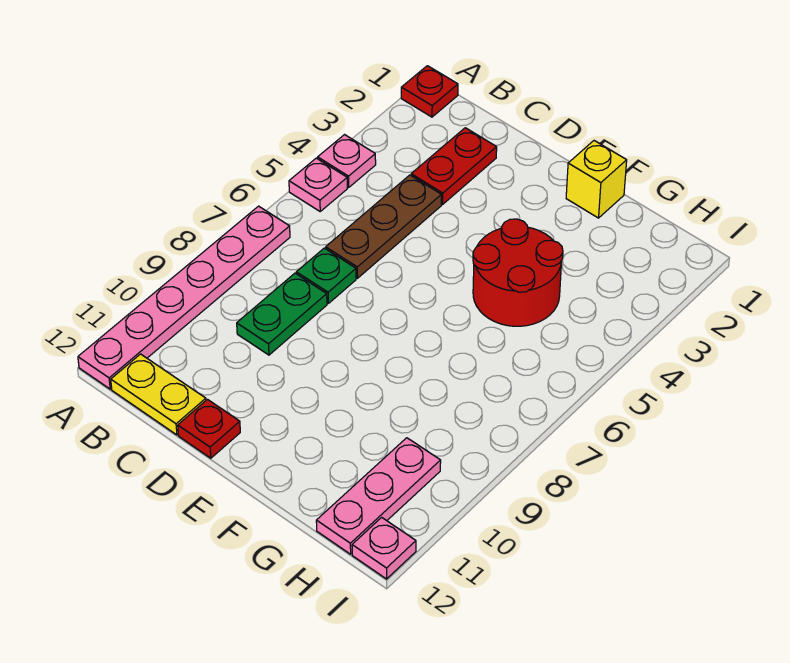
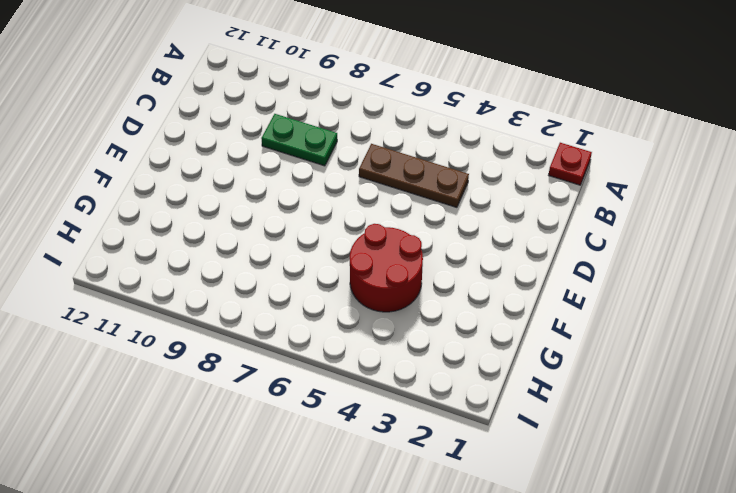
none -> pink 1x1 plate [318,135,376,187]
none -> pink 1x1 plate [289,158,347,211]
none -> pink 1x6 plate [78,206,290,389]

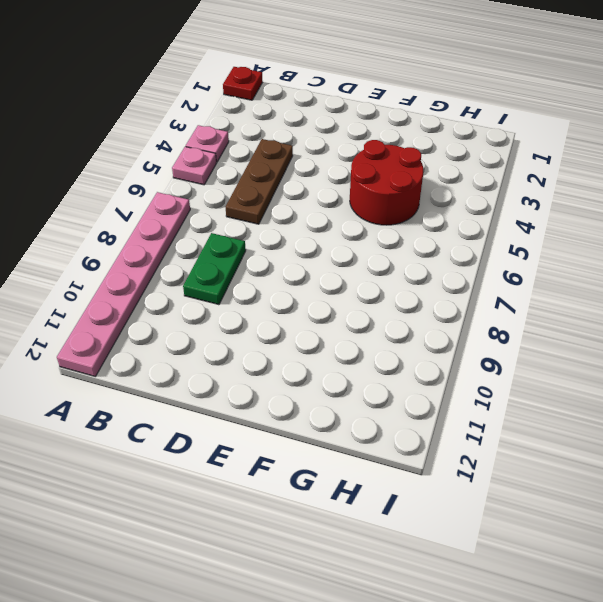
none -> yellow 1x2 plate [111,354,206,435]
none -> red 1x2 plate [411,128,497,204]
none -> green 1x1 plate [296,248,356,303]

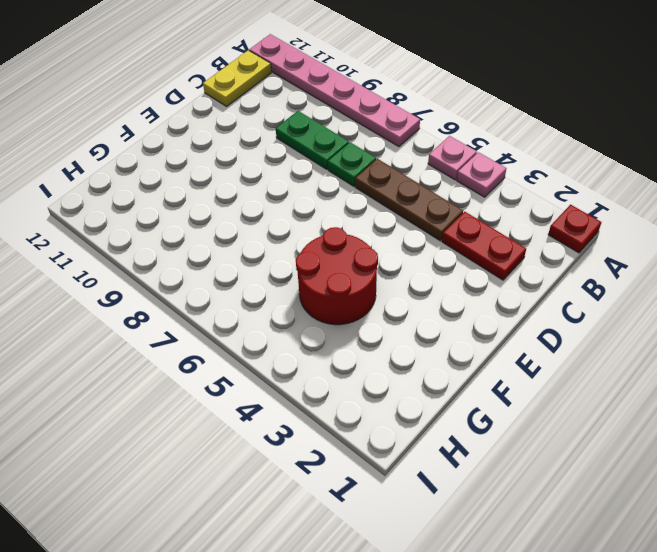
none -> red 1x1 plate [178,400,240,458]
none -> yellow 1x1 brick [566,141,627,218]
none -> pink 1x3 plate [316,438,441,554]

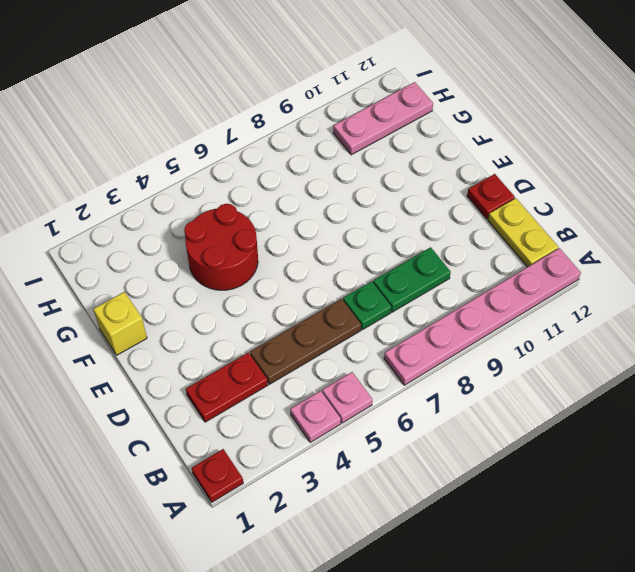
none -> pink 1x1 plate [352,517,416,579]

